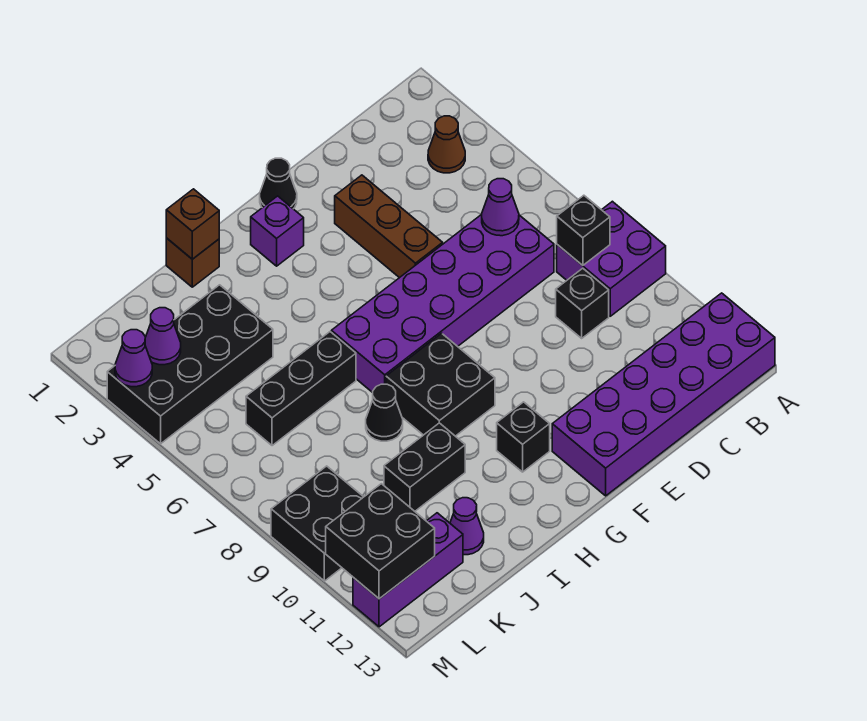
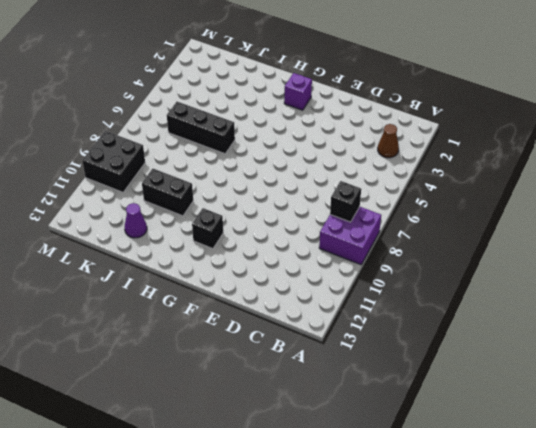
none -> purple 2x6 brick [552,293,775,496]
none -> purple 2x6 brick [331,214,554,393]
none -> black 1x1 brick [556,268,609,338]

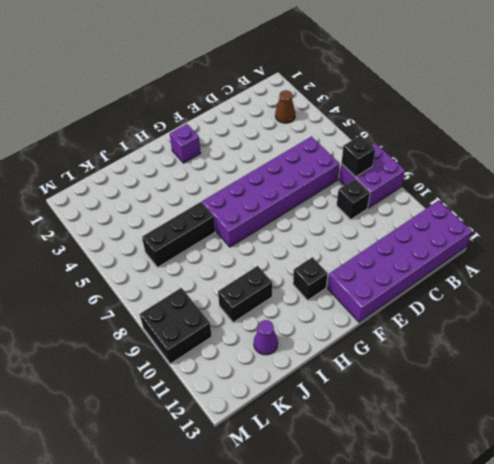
none -> brown 1x3 brick [335,175,443,278]
none -> black 1x1 cone [260,158,297,209]
none -> black 2x2 brick [386,333,495,436]

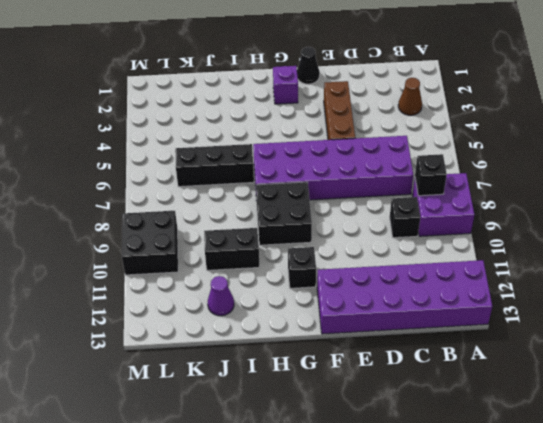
none -> brown 1x1 brick [166,238,219,287]
none -> black 1x1 cone [366,384,403,441]
none -> black 2x4 brick [107,285,273,444]

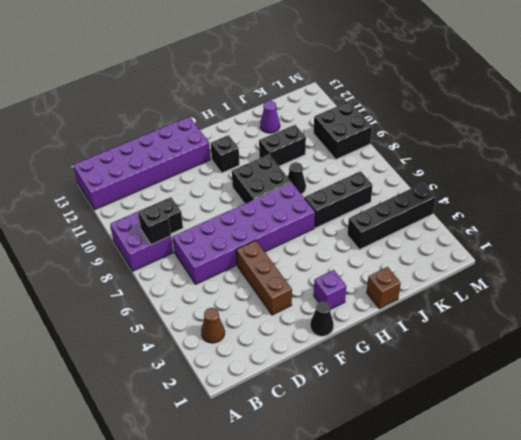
black 1x4 brick [347,183,436,250] -> black 2x4 brick [107,285,273,444]
none -> purple 1x3 brick [353,513,463,627]
none -> purple 1x1 cone [482,179,519,236]
none -> brown 1x1 brick [166,189,219,259]

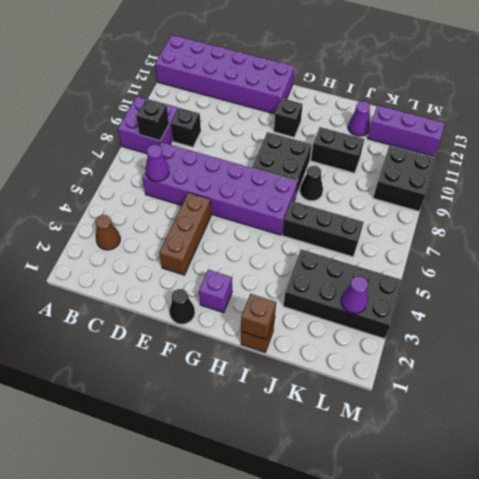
none -> black 2x2 brick [326,484,435,599]
none -> purple 1x1 cone [115,330,152,387]

